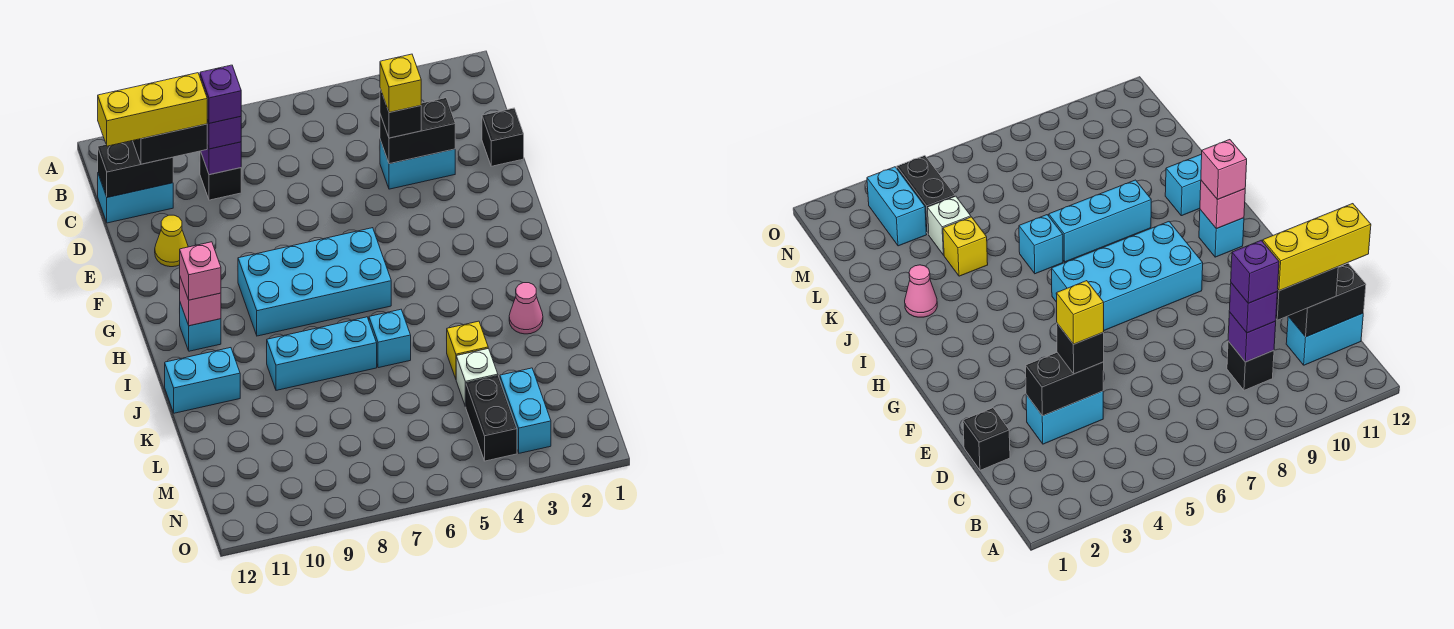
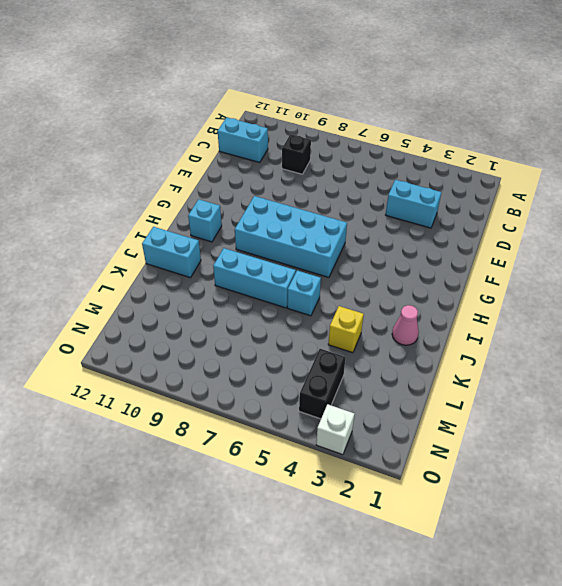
white 1x1 brick [316,404,354,455] -> white 1x1 brick moved to [456,348,498,407]
none -> black 1x1 brick [482,108,524,166]
none -> yellow 1x1 cone [155,215,188,267]
none -> cyan 1x2 brick [500,368,551,453]

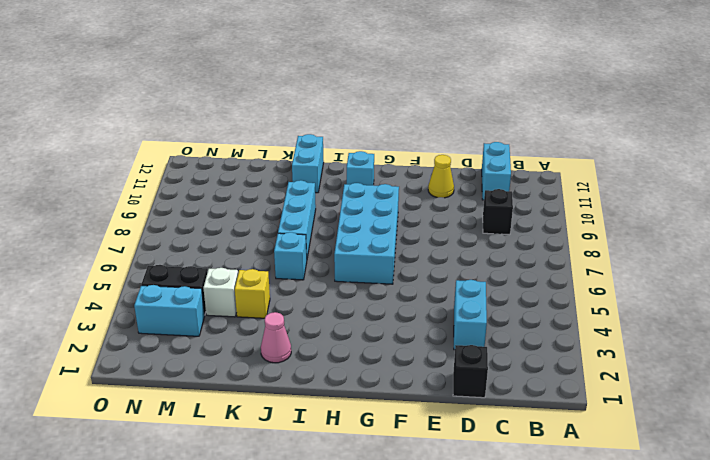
none -> purple 1x1 brick [201,142,241,175]
none -> black 1x2 brick [98,141,173,197]
none -> black 1x2 brick [380,98,455,164]

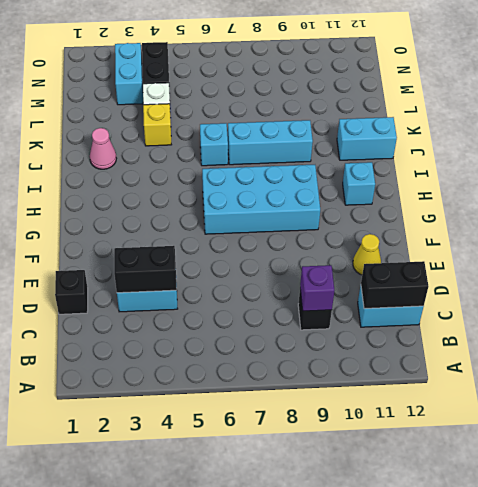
none -> pink 1x1 brick [180,277,221,326]
none -> purple 1x1 brick [207,117,241,149]
none -> black 1x2 brick [133,124,207,164]

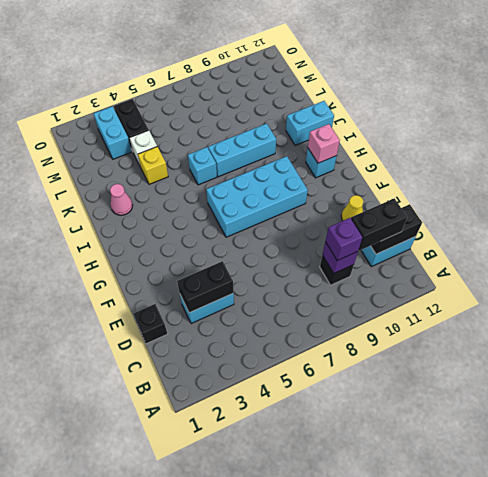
none -> black 1x1 brick [380,89,421,138]
none -> pink 1x1 brick [180,242,221,300]
none -> purple 1x1 brick [200,65,241,123]

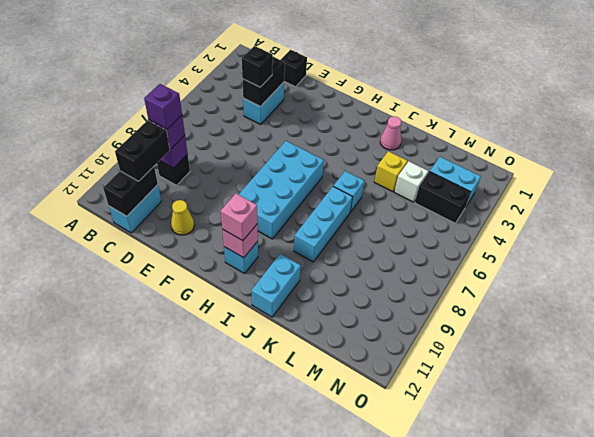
none -> yellow 1x3 brick [98,73,207,146]
none -> yellow 1x1 brick [380,54,421,112]

